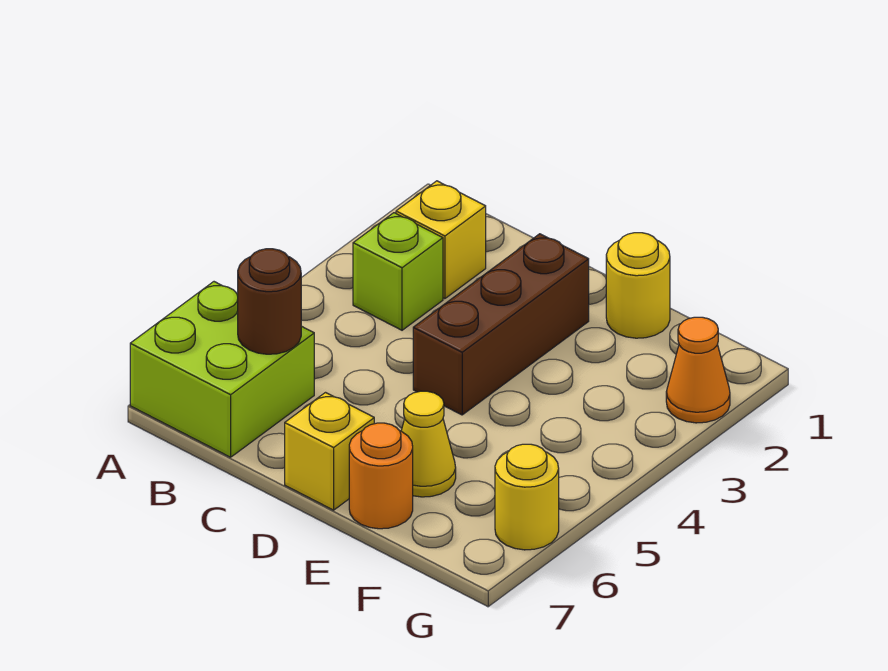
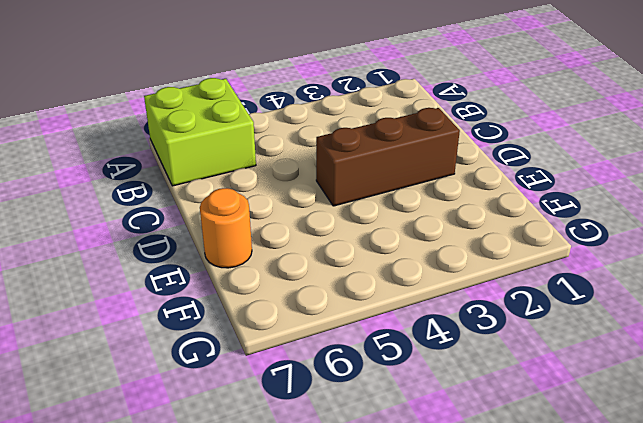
none -> yellow 1x1 brick [396,181,486,299]
none -> lime 1x1 brick [353,213,443,330]

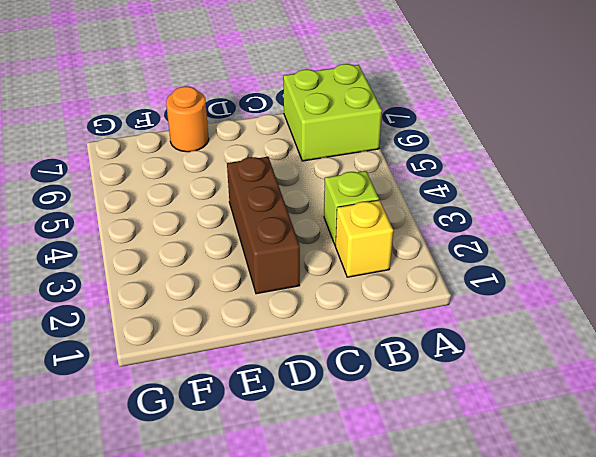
none -> yellow 1x1 brick [285,393,374,510]
none -> yellow 1x1 round brick [606,233,670,338]

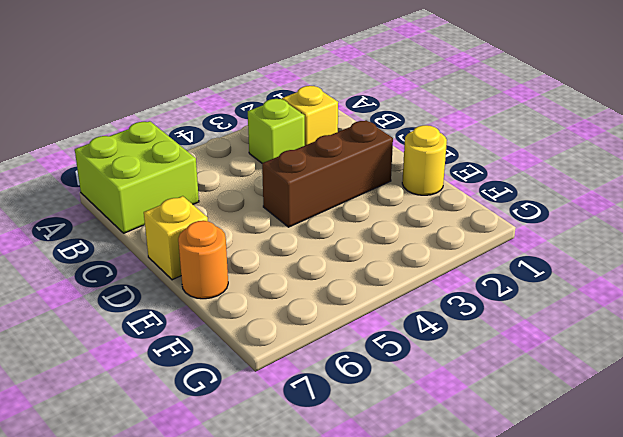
none -> yellow 1x1 cone [401,391,456,497]
none -> orange 1x1 cone [666,317,730,423]

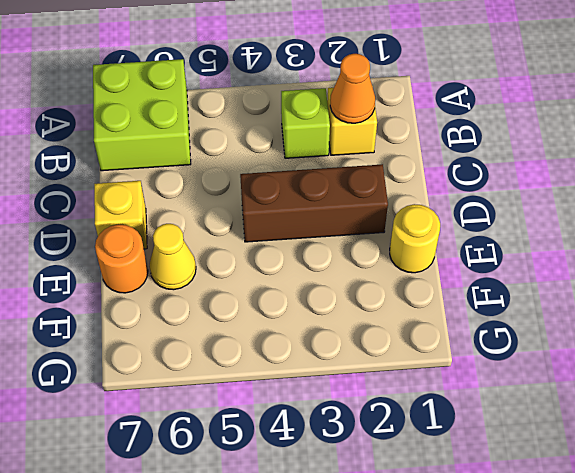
orange 1x1 cone [330,54,375,123] -> orange 1x1 cone moved to [666,317,730,423]
none -> yellow 1x1 round brick [495,444,559,550]
none -> brown 1x1 round brick [238,249,301,354]

